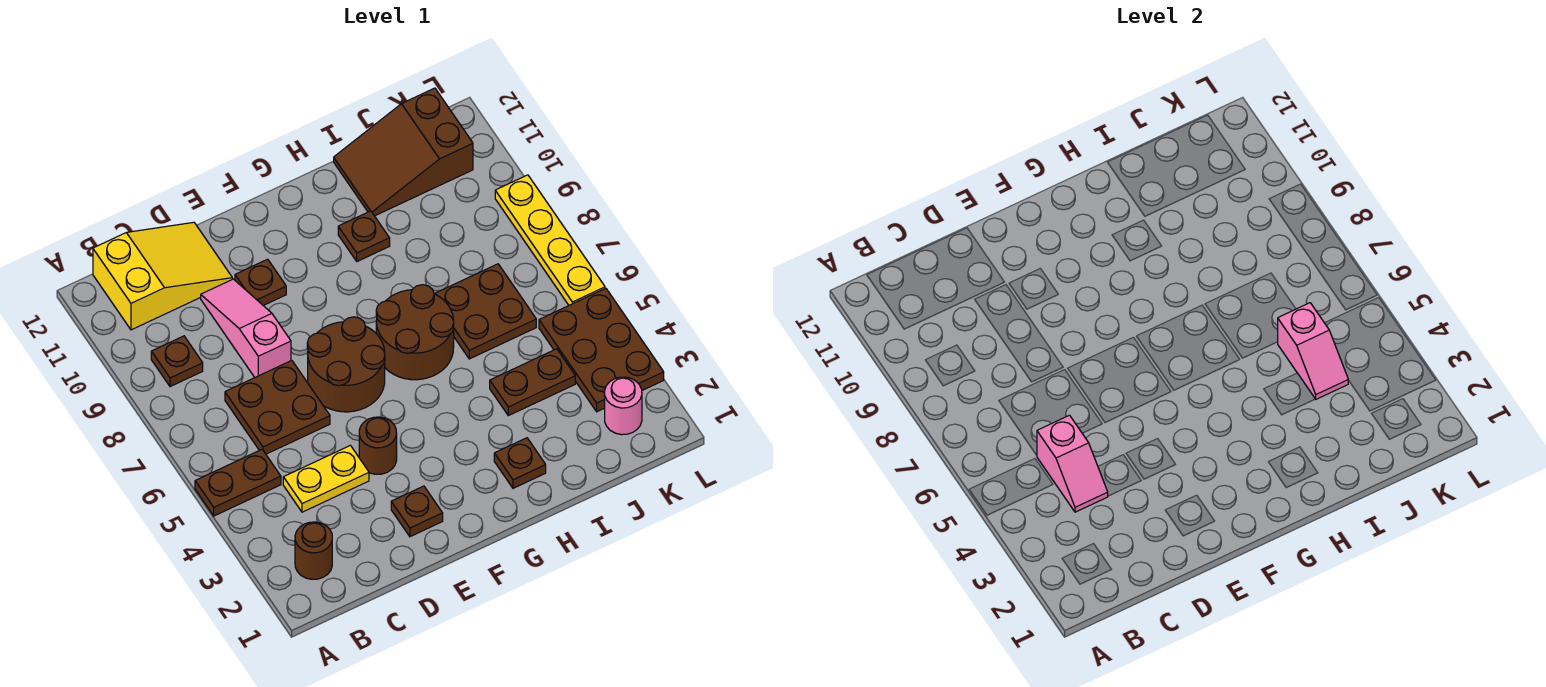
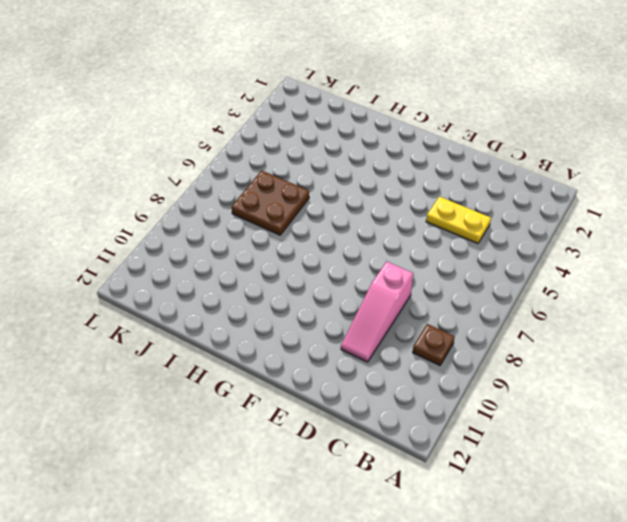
none -> brown 1x2 plate [195,450,281,516]
none -> brown 1x1 round brick [295,522,332,579]
none -> yellow 2x3 slope [93,222,232,330]

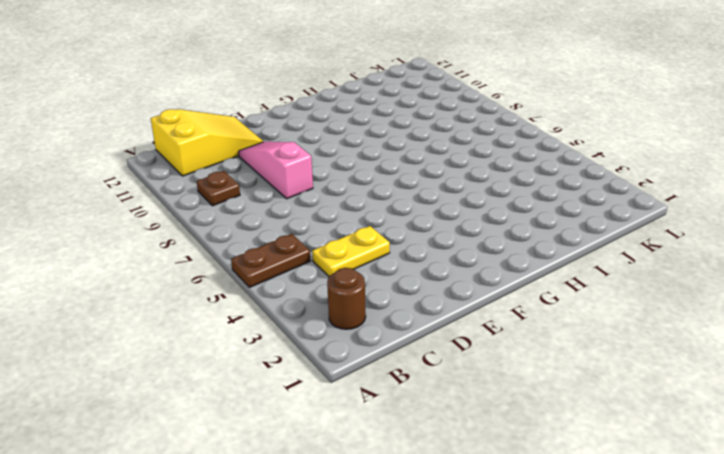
none -> brown 2x2 plate [225,360,330,454]
none -> brown 1x1 plate [391,486,443,537]
none -> brown 1x1 round brick [359,417,397,474]

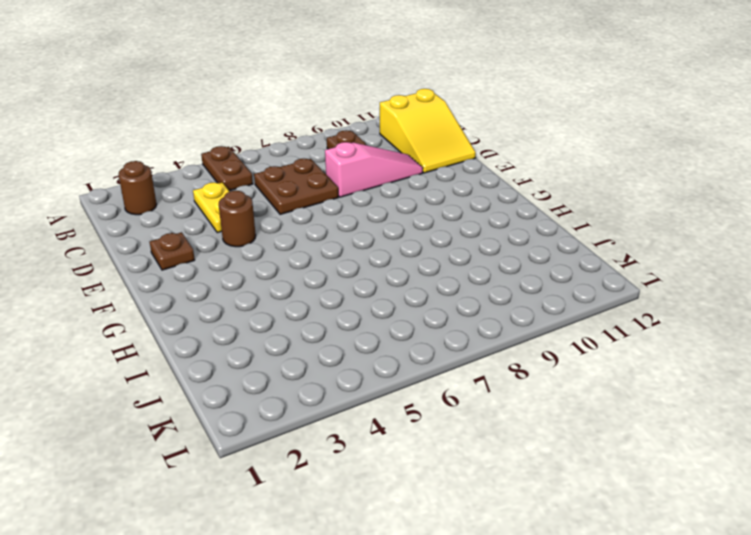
none -> brown 2x2 round brick [307,317,385,412]
none -> brown 1x1 plate [235,259,286,306]
none -> brown 2x2 round brick [376,285,454,380]

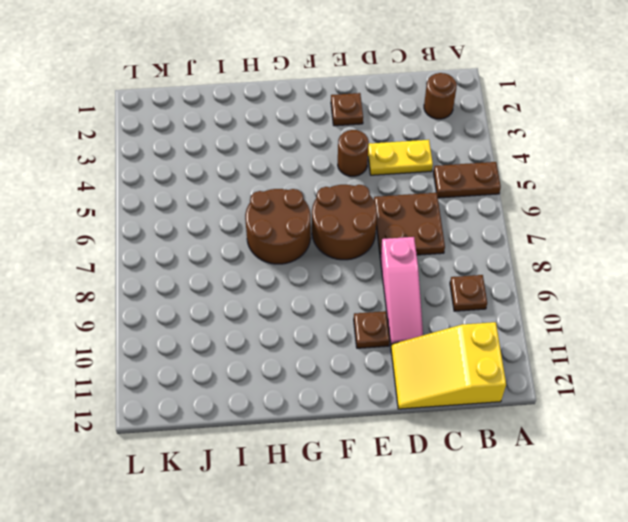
none -> brown 1x1 plate [494,438,546,488]
none -> brown 1x1 plate [338,211,390,261]
none -> brown 1x2 plate [490,349,575,416]

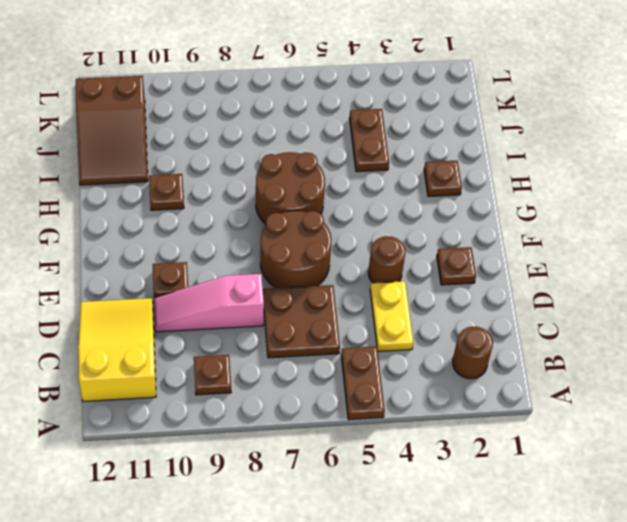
none -> brown 2x2 plate [435,264,536,359]
none -> pink 1x1 round brick [605,377,642,435]
none -> brown 2x3 plate [539,288,664,412]

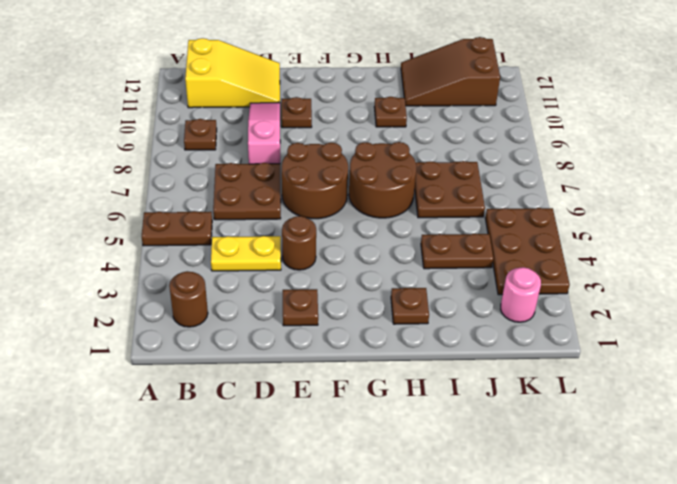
none -> yellow 1x4 plate [495,175,605,305]
none -> pink 1x2 slope [1037,415,1108,512]
none -> pink 1x2 slope [1278,303,1348,399]

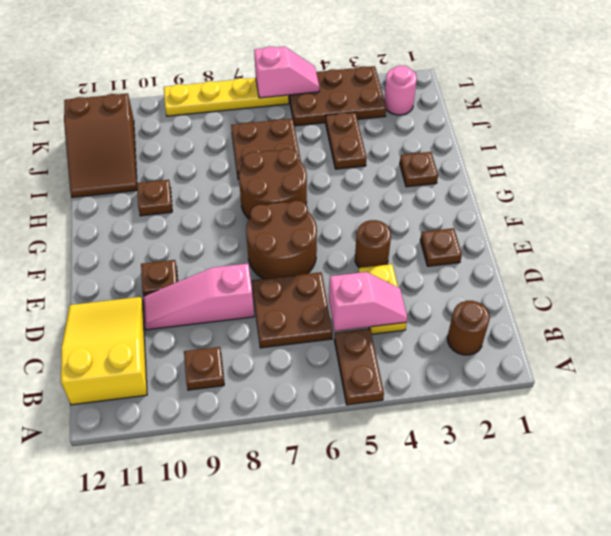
pink 1x2 slope [254,46,319,98] -> pink 1x2 slope moved to [1278,303,1348,399]

